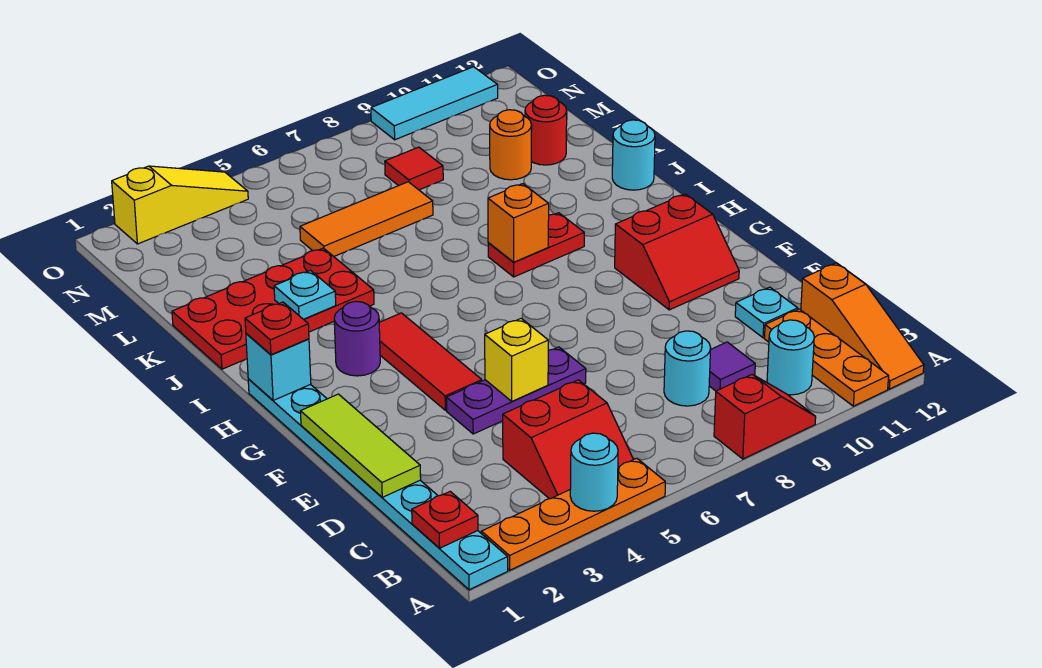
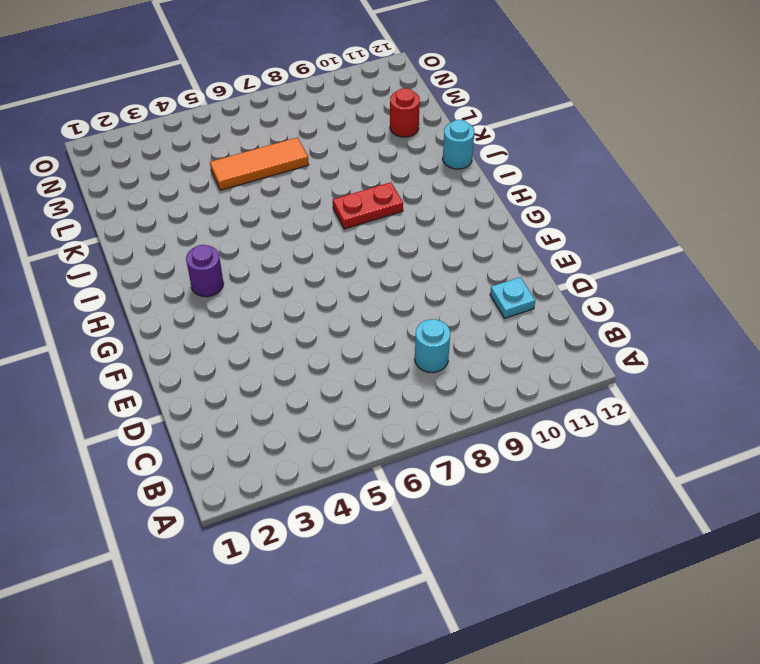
none -> cyan 1x8 plate [248,379,508,590]
none -> orange 1x4 plate [481,458,665,570]
none -> red 1x2 slope [714,374,816,459]
none -> orange 1x3 plate [765,309,889,406]

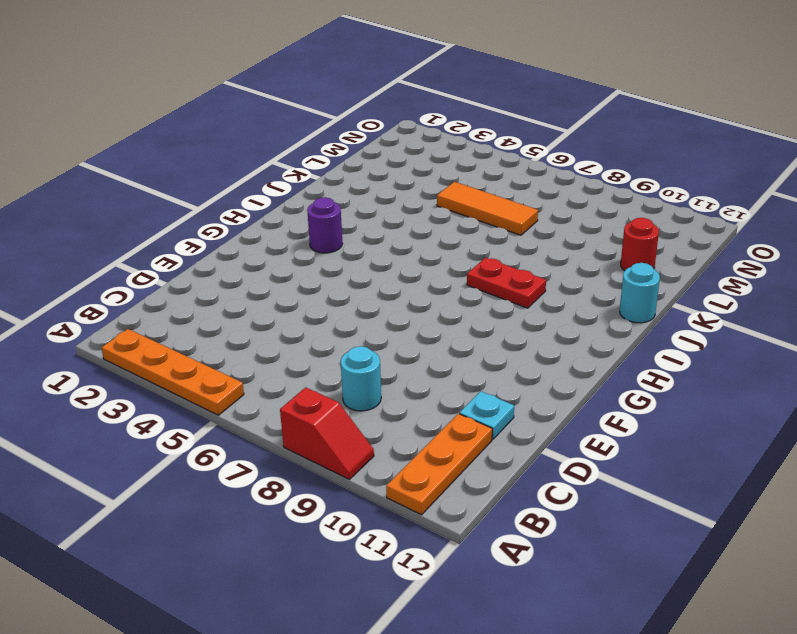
none -> cyan 1x8 plate [248,379,508,590]
none -> orange 1x3 slope [801,263,924,389]
none -> red 2x2 slope [503,380,633,499]
none -> cyan 1x1 round brick [767,320,814,395]

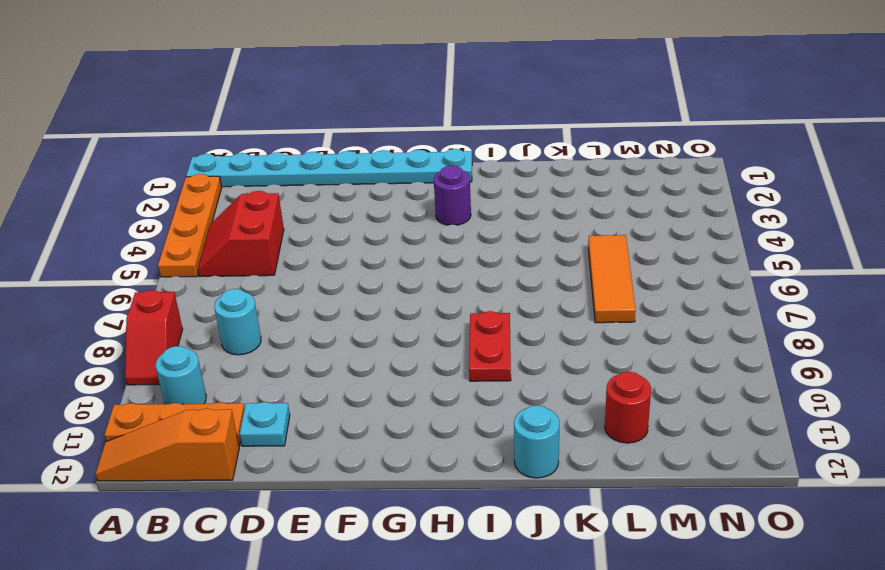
none -> purple 1x1 tile [709,342,755,391]
none -> purple 1x3 plate [446,347,586,434]
none -> red 1x3 tile [379,313,482,410]
none -> red 2x2 slope [615,194,739,310]

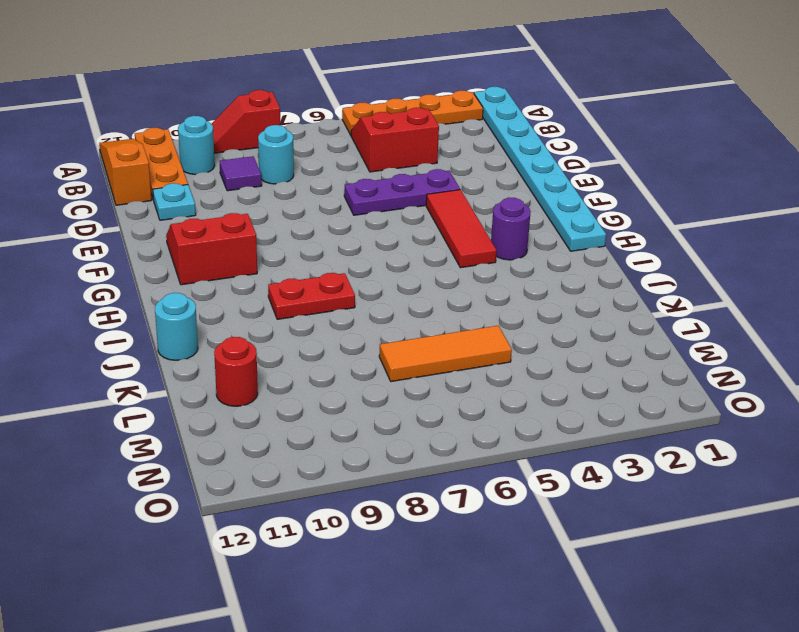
none -> red 2x4 plate [172,248,374,369]
none -> orange 1x1 round brick [490,110,532,180]
none -> red 1x1 tile [385,147,443,190]
none -> yellow 1x3 slope [112,166,248,244]

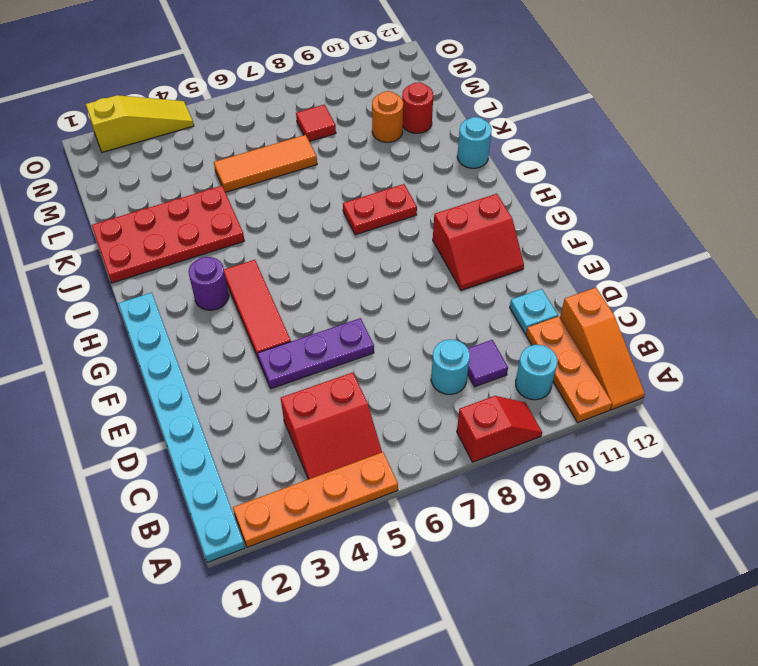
none -> cyan 1x3 tile [371,67,498,140]
none -> cyan 1x1 round brick [570,433,618,511]
none -> red 1x1 plate [412,491,478,548]
none -> lime 1x3 tile [300,394,421,497]

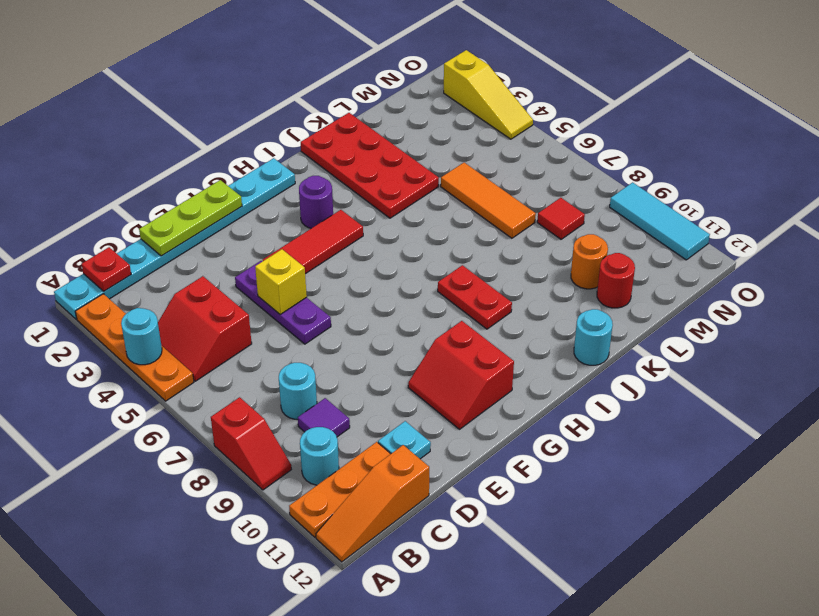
lime 1x3 plate [139,180,242,256] -> lime 1x3 tile [300,394,421,497]
none -> cyan 1x1 brick [246,334,311,401]
none -> orange 1x1 brick [488,184,549,262]
none -> cyan 1x1 plate [274,271,336,319]
none -> red 1x1 plate [245,302,309,355]

